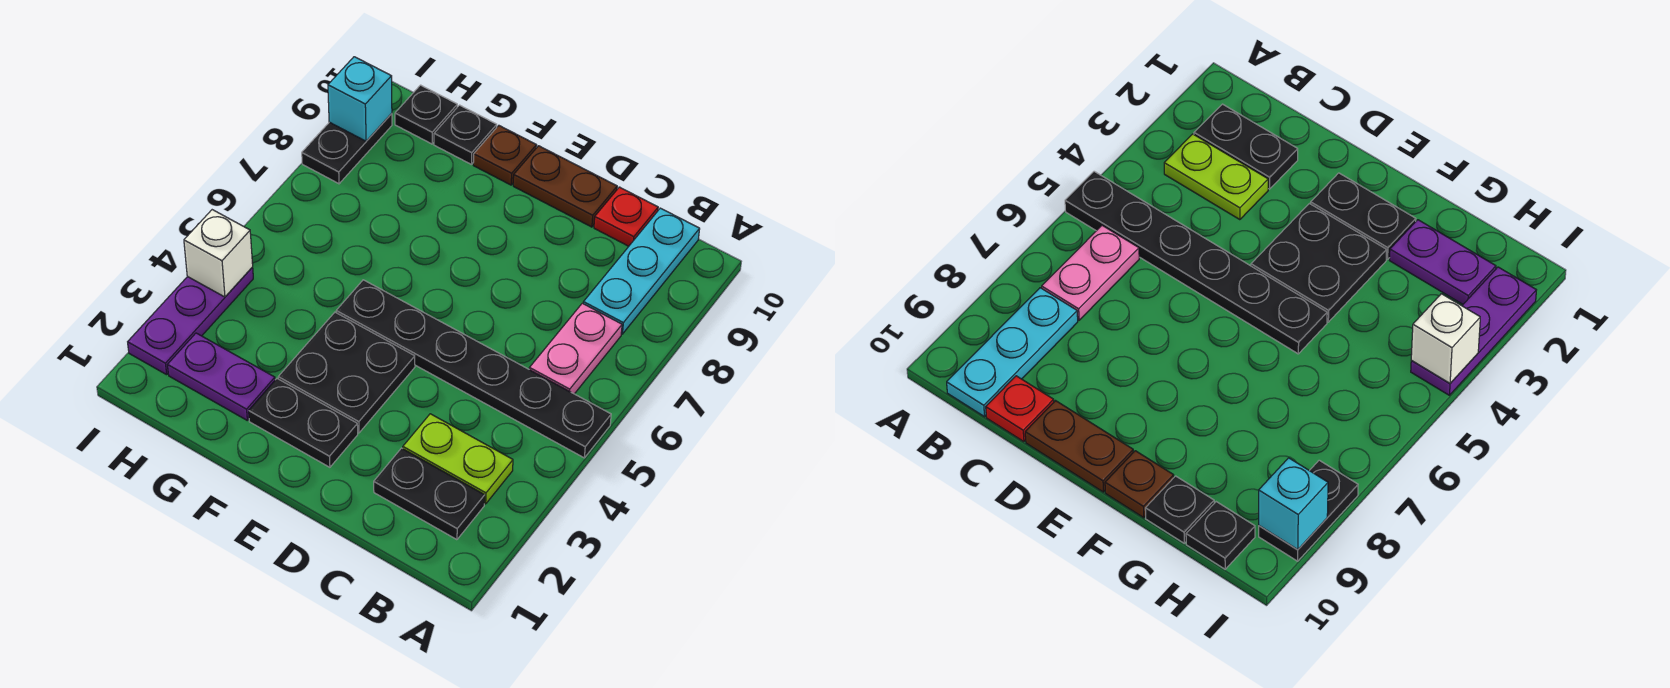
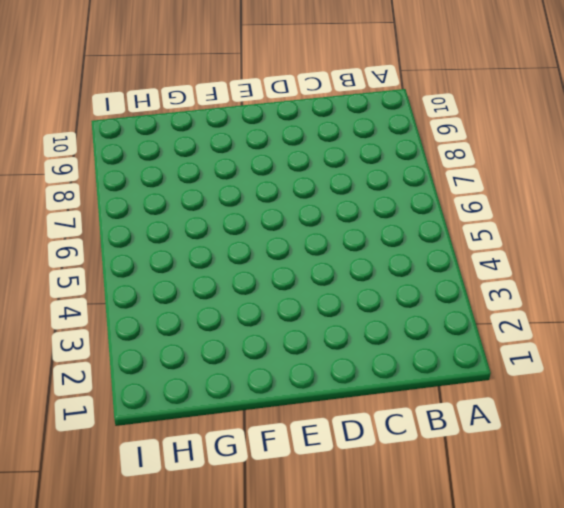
none -> black 1x6 plate [336,280,611,458]
none -> black 1x2 plate [374,448,485,540]
none -> lime 1x2 plate [403,414,513,504]

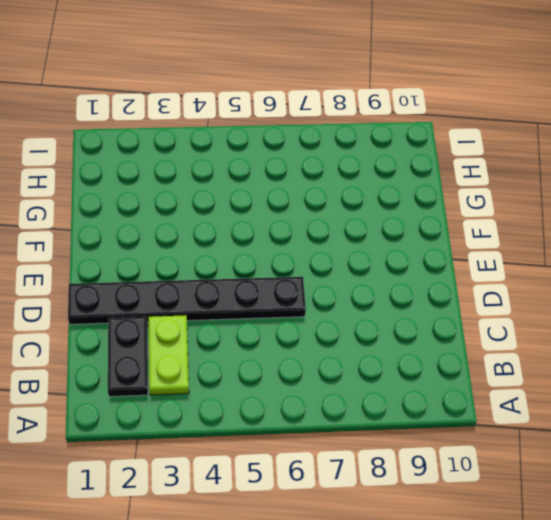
black 1x6 plate [68,277,306,324] -> black 1x6 plate turned to [336,280,611,458]
none -> pink 1x2 plate [529,303,622,394]
none -> cyan 1x3 plate [583,208,700,334]
none -> red 1x1 plate [594,187,658,246]

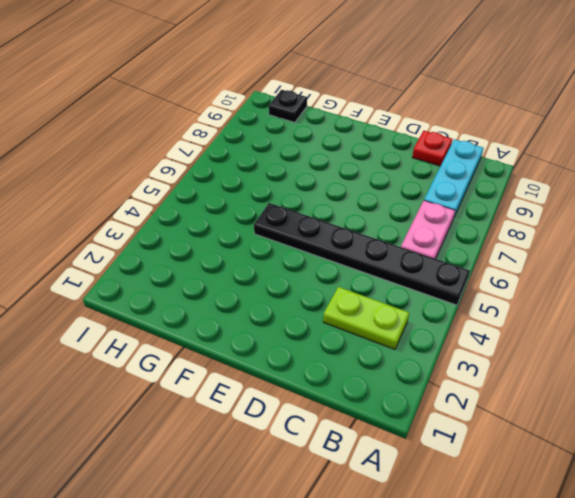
none -> black 1x2 plate [374,448,485,540]
none -> brown 1x2 plate [513,146,617,227]
none -> black 1x2 plate [249,379,358,467]

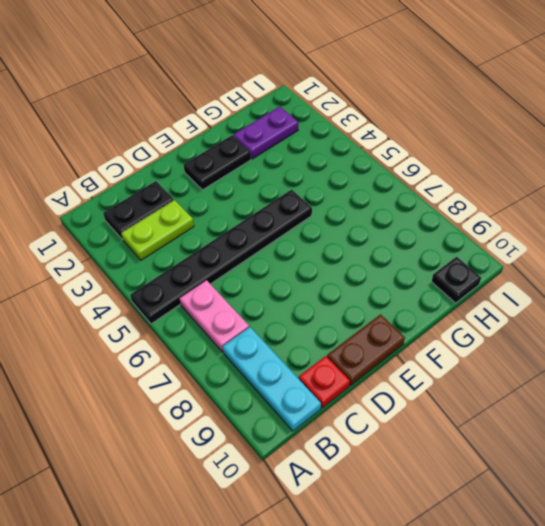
none -> black 2x2 plate [278,312,415,433]
none -> brown 1x1 plate [473,126,537,185]
none -> black 1x1 plate [434,105,497,165]

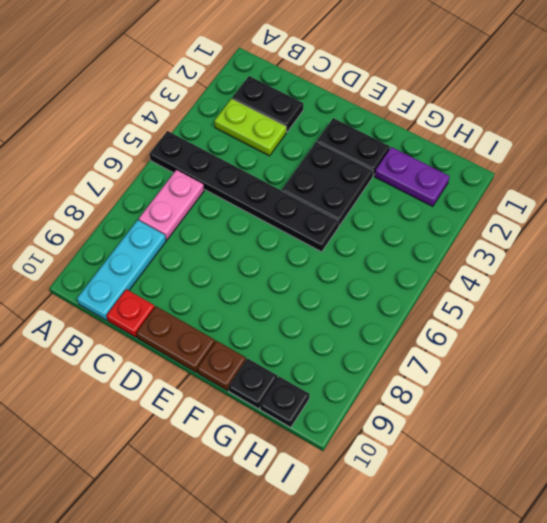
none -> purple 1x3 plate [128,267,253,375]
none -> black 1x2 plate [302,114,392,184]
none -> white 1x1 brick [184,210,253,297]

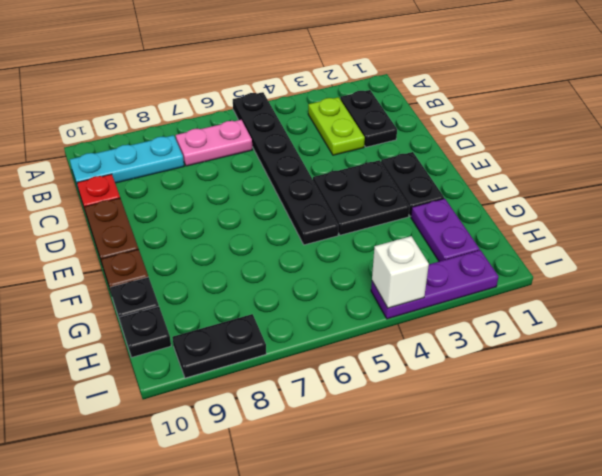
none -> cyan 1x1 brick [328,57,392,141]

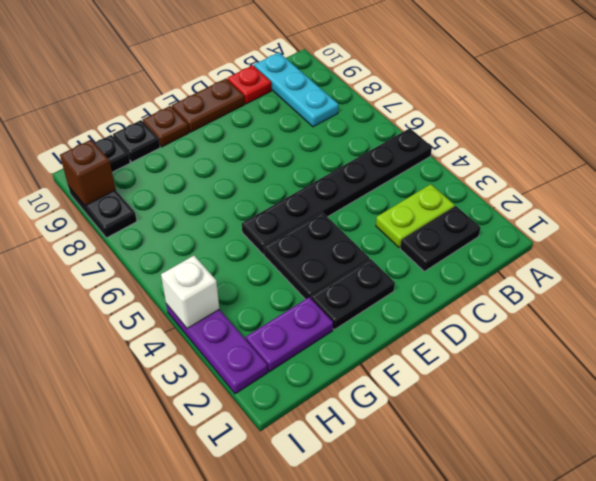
brown 1x1 brick [60,140,116,206] -> cyan 1x1 brick [328,57,392,141]
none -> pink 1x2 plate [529,303,622,394]

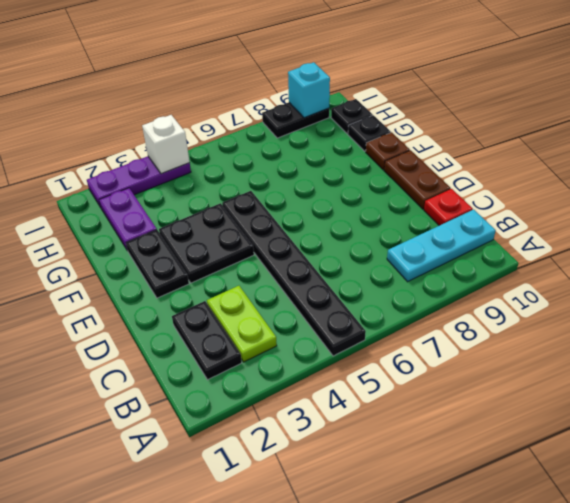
none -> pink 1x2 plate [529,303,622,394]

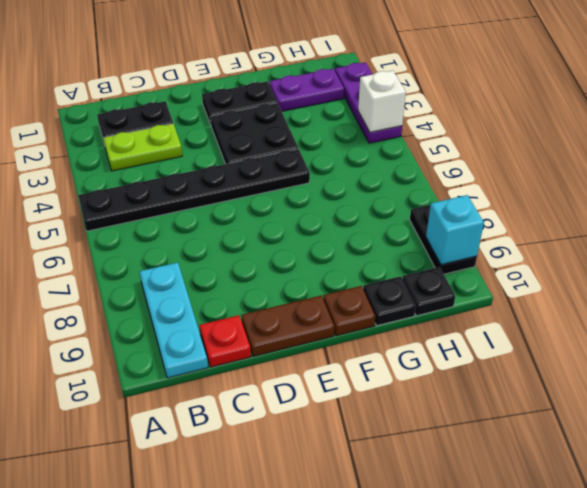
none -> pink 1x2 plate [529,303,622,394]

